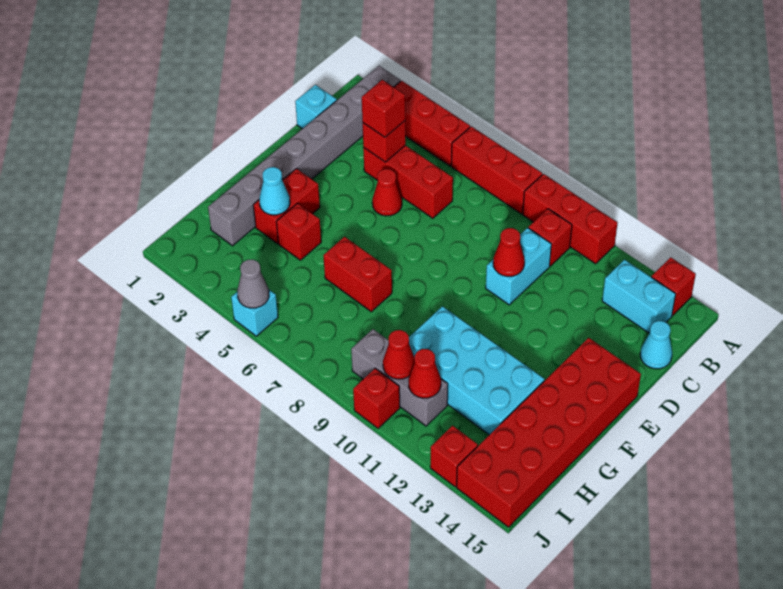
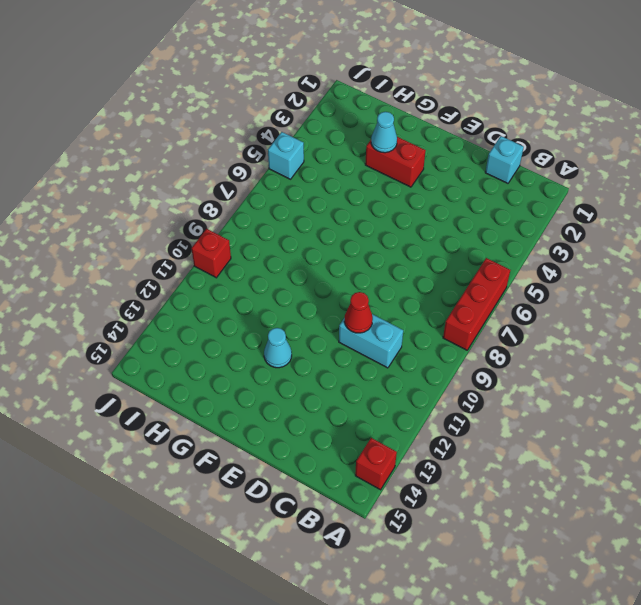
cyan 1x1 cone [264,328,292,368] -> cyan 1x1 cone moved to [640,321,672,369]
none -> grey 1x8 brick [208,66,401,246]
none -> red 1x3 brick [394,81,470,166]
none -> red 1x3 brick [523,174,617,264]

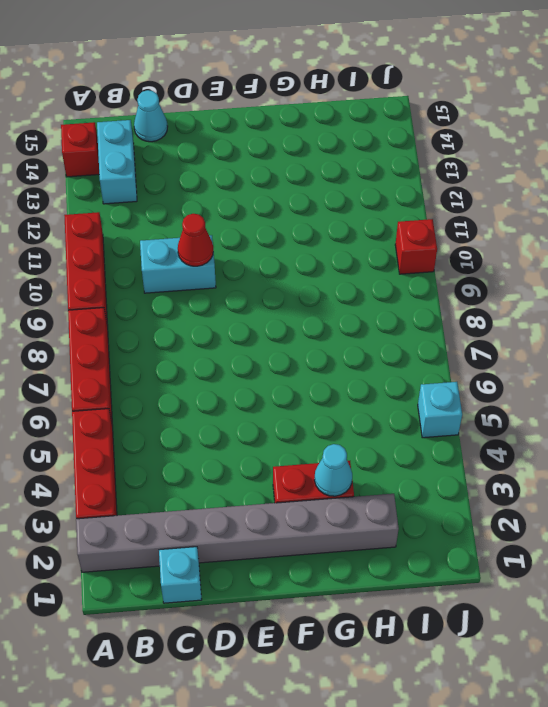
none -> red 1x1 brick [529,209,572,266]
none -> red 1x3 brick [363,145,453,218]
none -> red 1x1 cone [372,169,402,216]

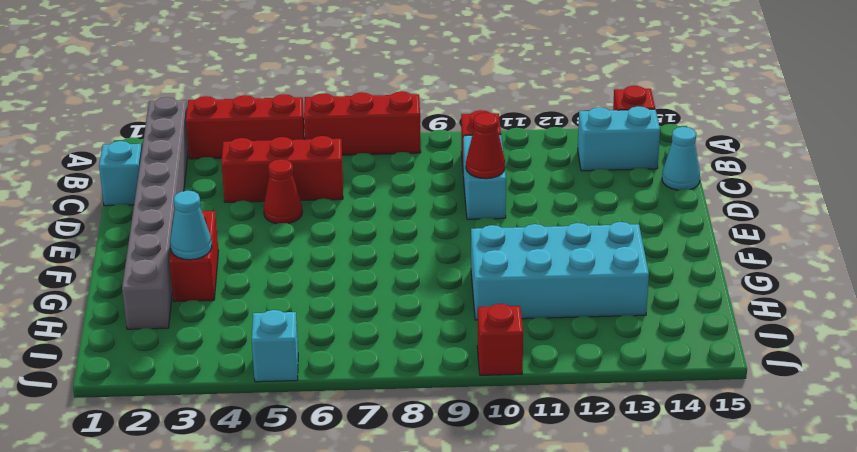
none -> red 1x3 brick [523,174,617,264]
none -> red 2x6 brick [457,338,641,527]
none -> red 1x1 brick [276,203,321,260]

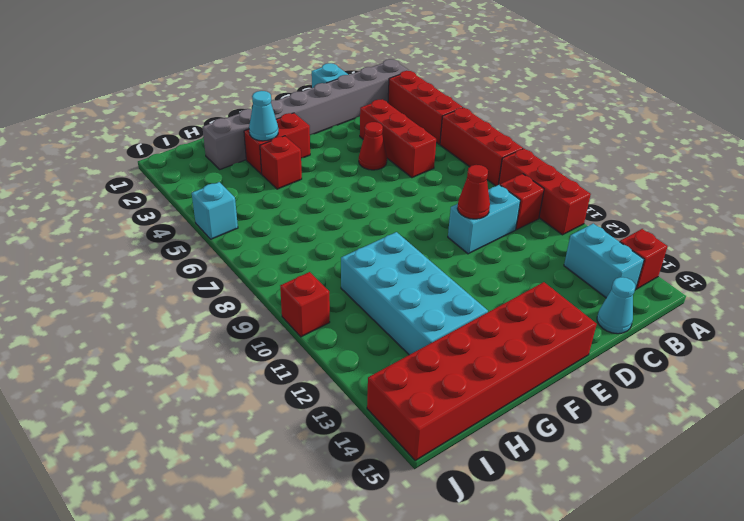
none -> red 1x2 brick [323,237,392,312]
none -> grey 1x3 brick [351,329,448,426]
none -> red 1x1 brick [430,426,478,487]

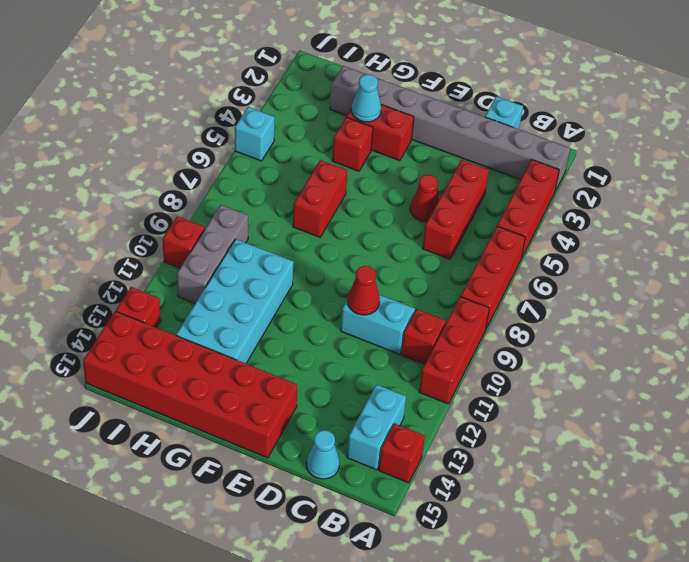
none -> red 1x1 brick [363,121,406,162]
none -> red 1x1 cone [383,330,415,379]
none -> red 1x1 cone [408,349,441,398]

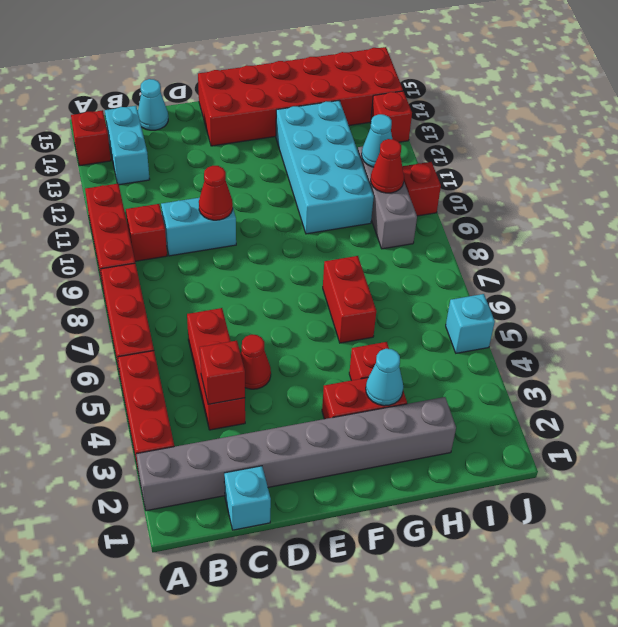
cyan 1x1 cone [362,114,392,167] -> red 1x1 cone [408,349,441,398]
none -> grey 1x1 cone [237,259,269,308]
none -> red 1x1 brick [362,80,405,137]

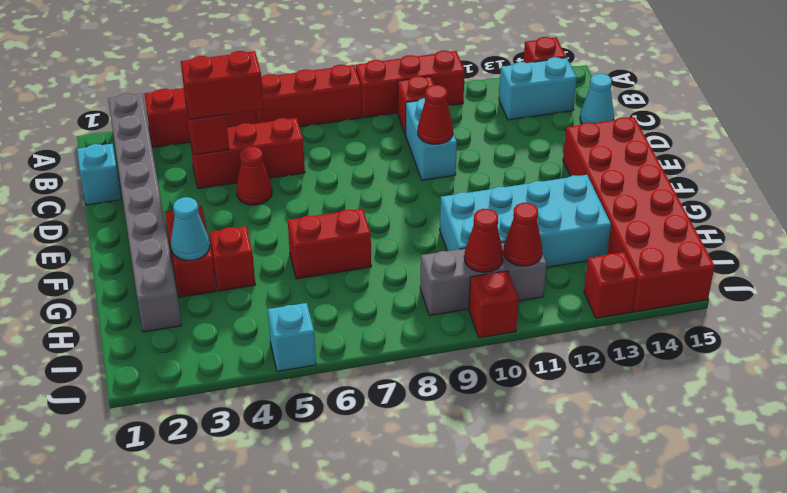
red 1x2 brick [181,51,264,119] -> red 1x1 brick [362,80,405,137]
none -> grey 1x1 cone [237,259,269,308]

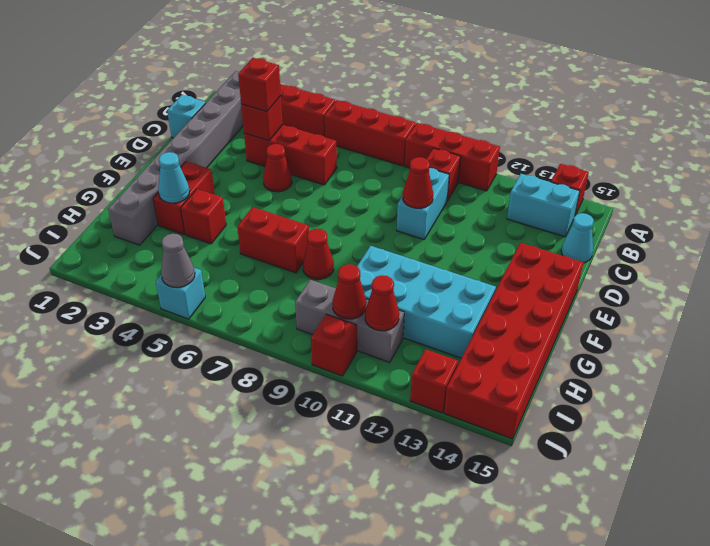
red 1x1 cone [303,229,334,279] -> none

